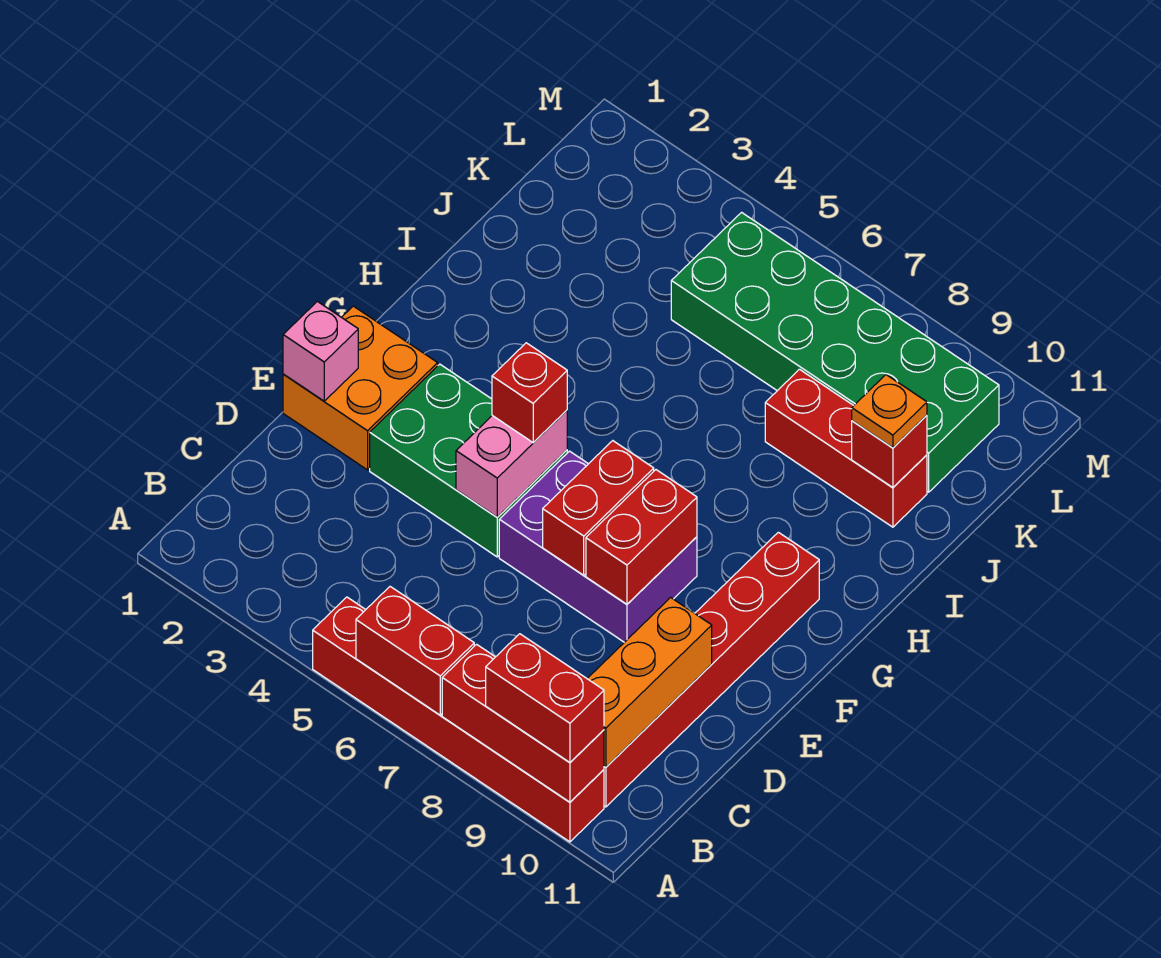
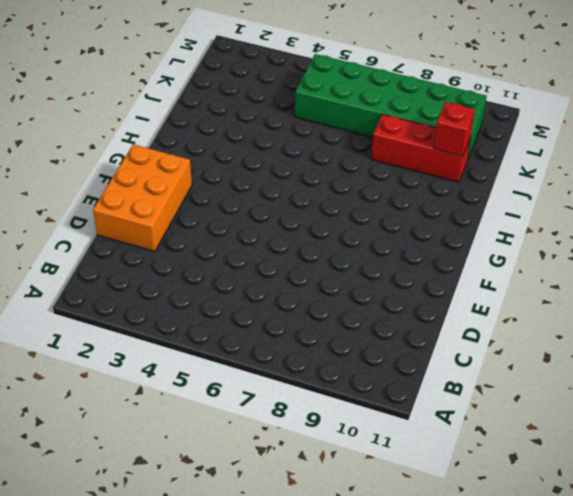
orange 2x3 brick [93,144,192,251] -> orange 2x2 brick [283,306,438,470]
none -> red 1x6 brick [313,597,604,842]
none -> red 1x6 brick [604,532,819,807]
none -> green 2x3 brick [370,364,567,557]

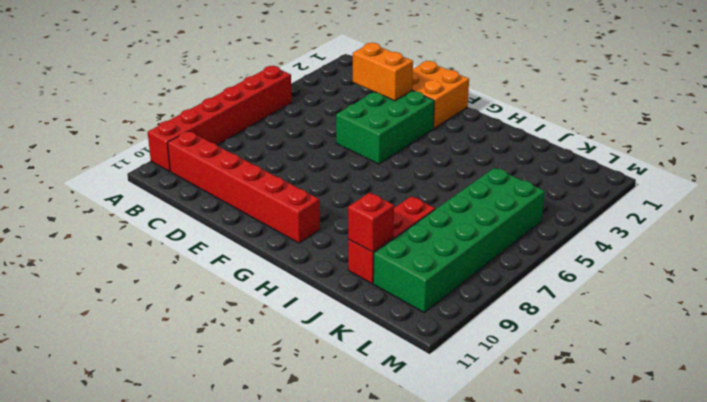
orange 1x2 brick [353,43,413,101] -> none
none -> purple 2x3 brick [499,451,697,642]
none -> red 1x2 brick [356,587,474,715]
none -> red 1x3 brick [442,644,604,802]

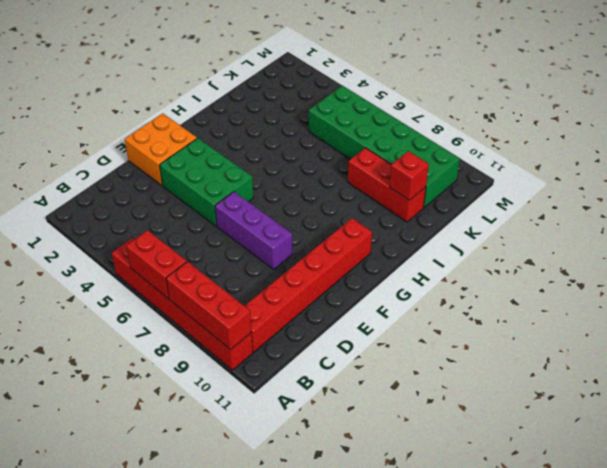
purple 1x3 brick [215,192,292,270] -> purple 2x3 brick [499,451,697,642]
none -> orange 1x3 brick [587,597,712,767]
none -> pink 1x1 brick [283,301,358,401]
none -> pink 1x2 brick [456,410,567,517]

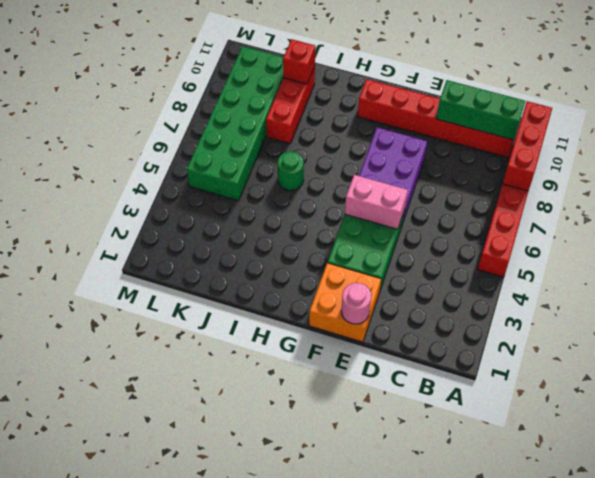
green 1x3 brick [436,80,525,140] -> orange 1x3 brick [587,597,712,767]
pink 1x1 round brick [341,283,371,324] -> pink 1x1 brick [283,301,358,401]
green 1x1 round brick [277,151,304,191] -> none
none -> red 1x2 brick [356,587,474,715]
none -> red 1x2 brick [543,441,654,575]
none -> red 1x2 brick [586,470,697,604]

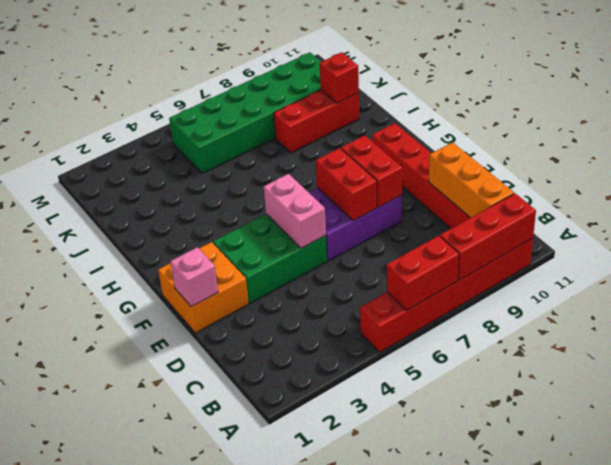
none -> red 1x2 brick [486,634,604,763]
none -> red 1x1 brick [492,343,567,443]
none -> orange 1x1 plate [852,375,927,448]

